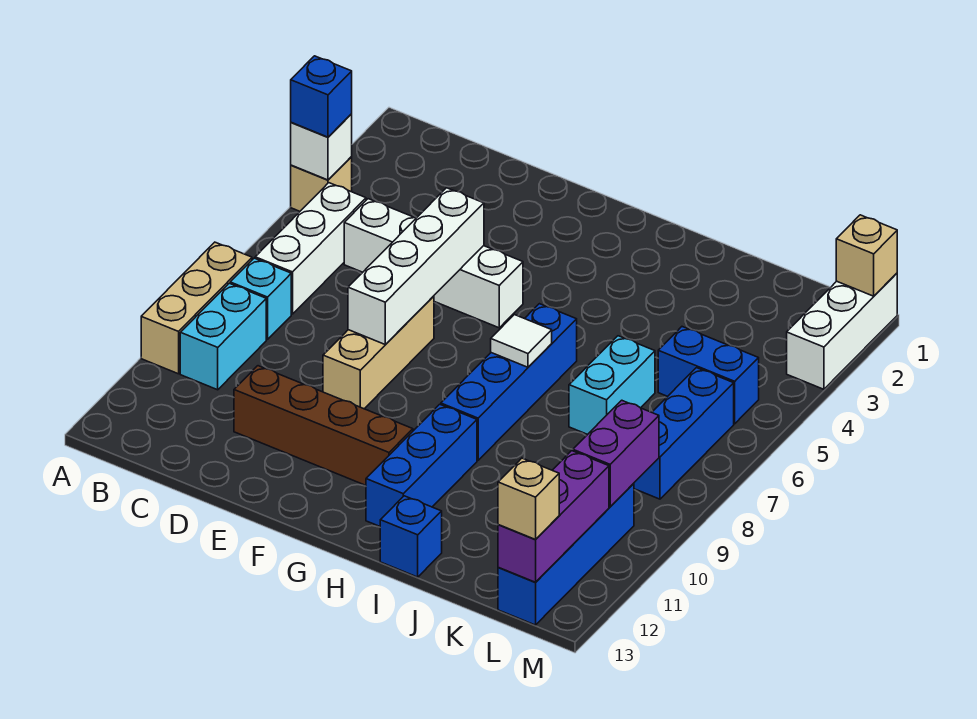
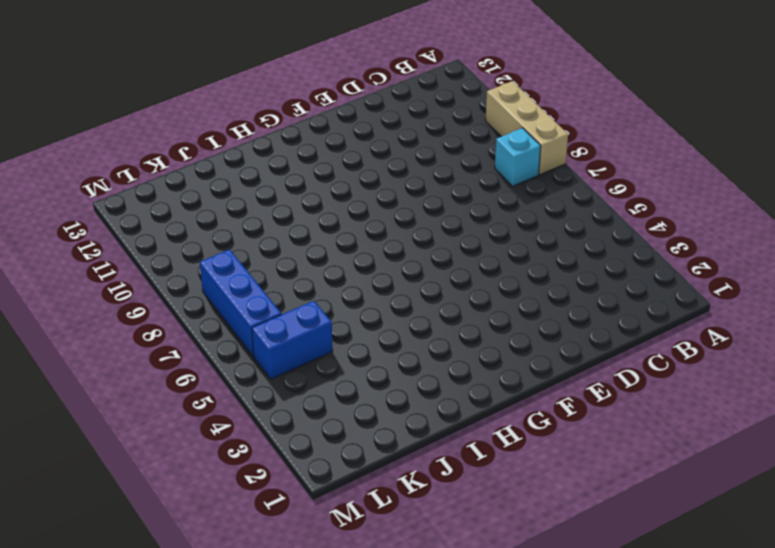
none -> tan 1x1 brick [291,157,352,211]
none -> white 1x3 brick [255,183,366,314]
none -> cyan 1x2 brick [180,283,266,390]

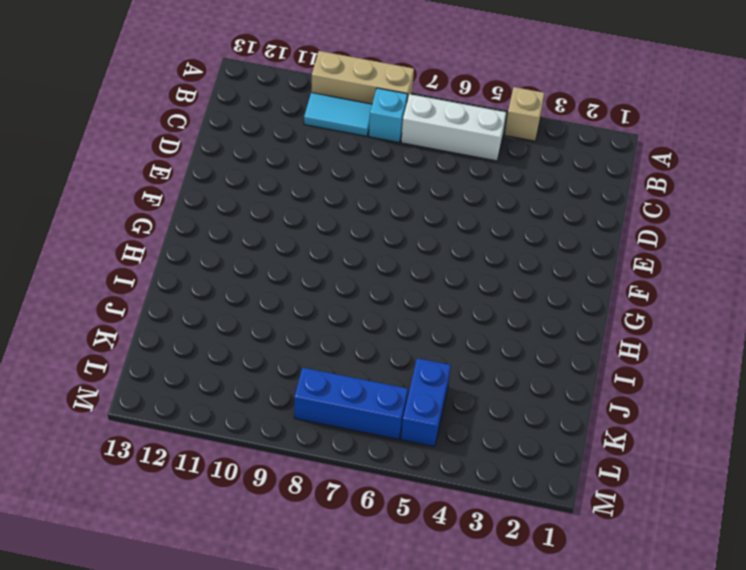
cyan 1x2 tile [304,93,372,136] -> cyan 1x2 brick [180,283,266,390]
none -> white 1x4 brick [344,199,523,328]
none -> brown 1x4 brick [234,366,413,485]
none -> tan 1x3 brick [323,296,434,409]

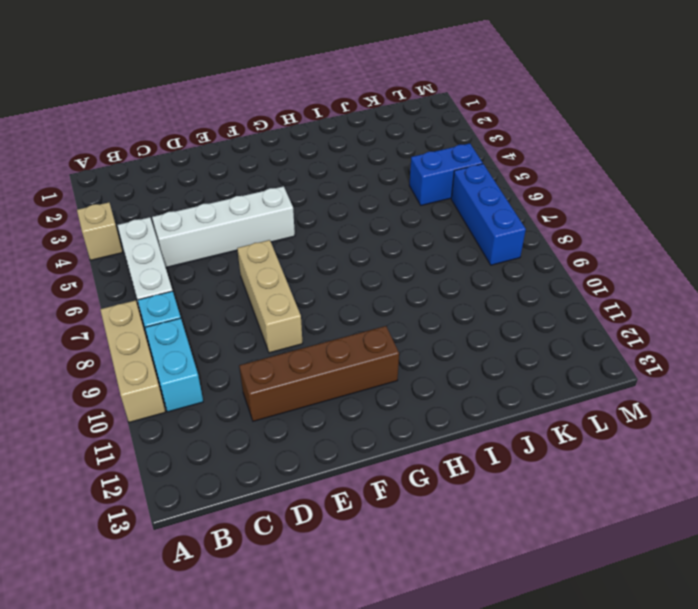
none -> blue 1x4 brick [441,304,577,460]
none -> blue 1x3 brick [366,404,477,526]
none -> blue 1x1 brick [380,496,442,577]

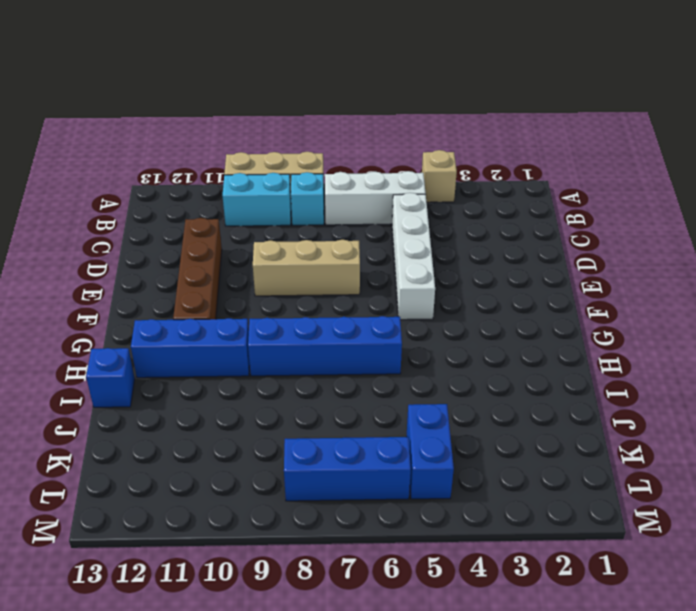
none -> cyan 1x2 brick [569,336,655,435]
none -> blue 1x4 brick [498,483,634,625]
none -> white 1x3 brick [787,273,897,389]

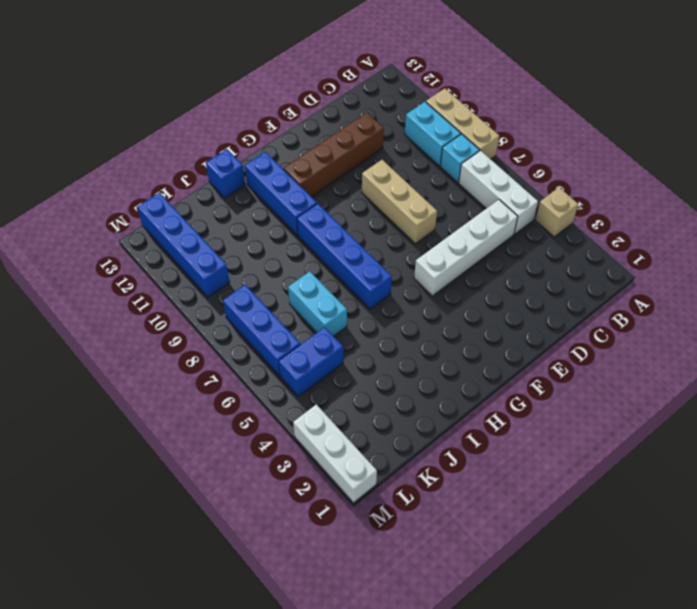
none -> white 1x1 brick [291,114,352,180]
none -> white 1x4 brick [348,188,484,345]
none -> white 1x1 tile [491,315,552,367]

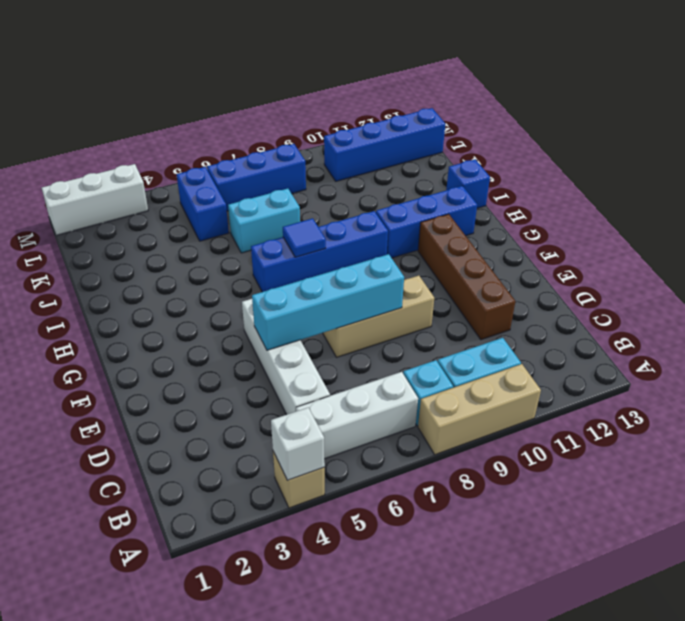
cyan 1x4 brick [252,254,404,350] -> white 1x4 brick [348,188,484,345]
blue 1x1 tile [283,218,326,257] -> white 1x1 tile [491,315,552,367]
none -> purple 1x2 brick [573,400,659,507]
none -> purple 1x3 brick [498,451,609,582]
none -> tan 1x1 brick [836,215,897,296]

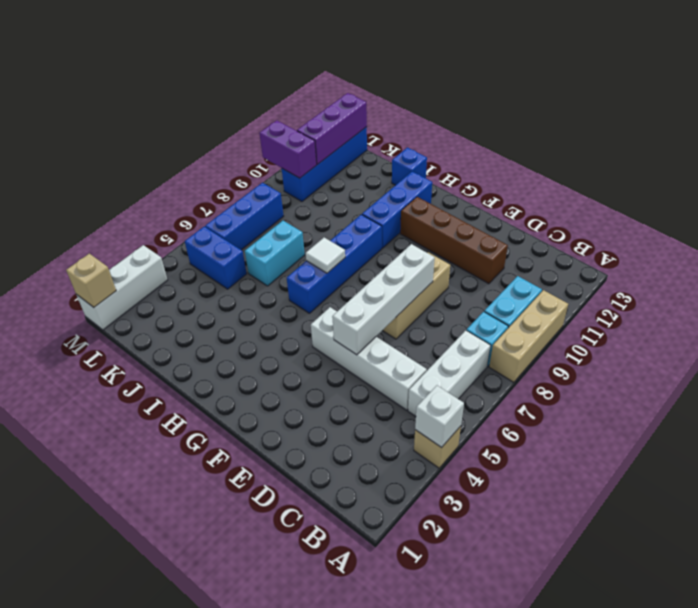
purple 1x2 brick [259,120,317,178] -> purple 1x2 brick turned to [573,400,659,507]
none -> blue 1x1 brick [291,56,352,137]
none -> tan 1x1 brick [498,458,559,539]

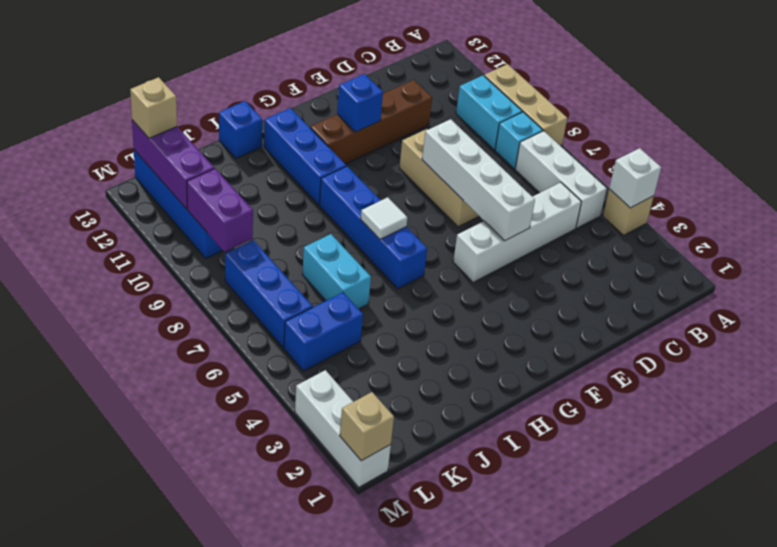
blue 1x1 brick [337,74,383,132] -> blue 1x1 brick moved to [291,56,352,137]

